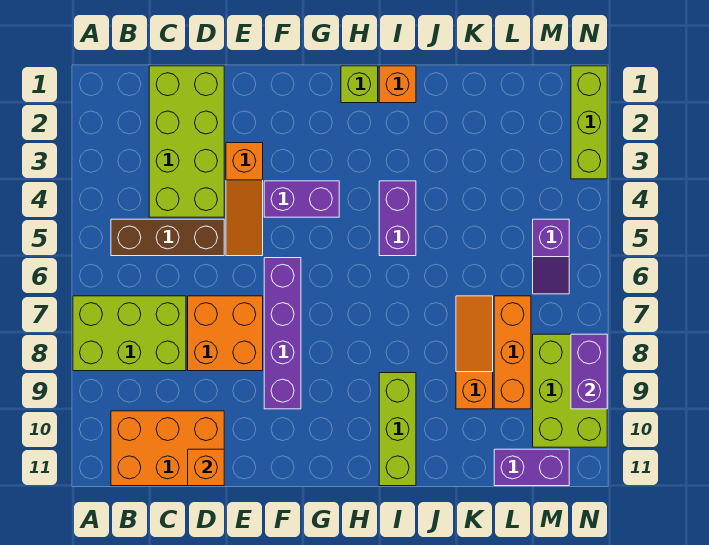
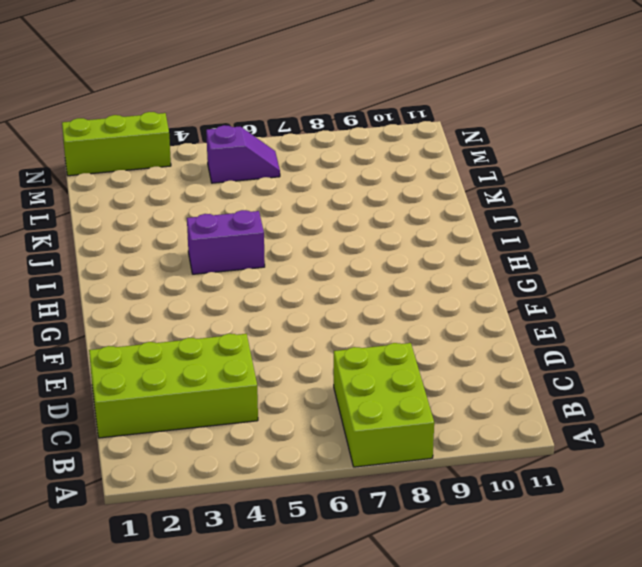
none -> brown 1x3 brick [111,219,224,256]
none -> orange 2x3 brick [111,411,224,486]
none -> orange 2x2 brick [188,296,263,371]

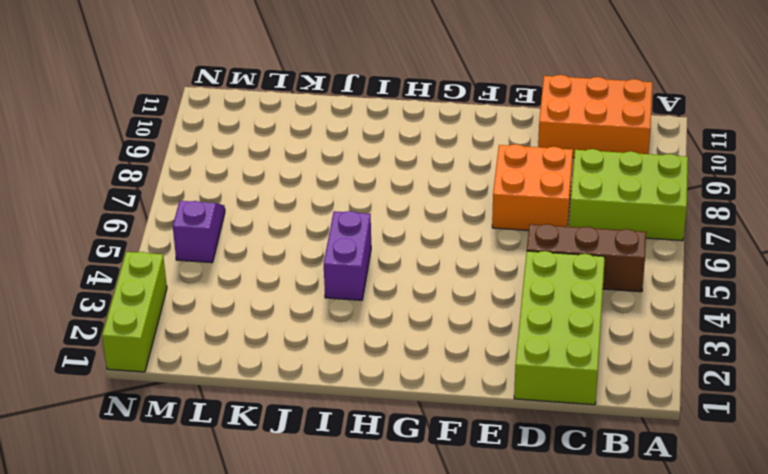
none -> orange 1x3 slope [226,143,263,256]
none -> purple 1x2 brick [264,181,339,217]
none -> purple 1x4 brick [264,258,301,409]

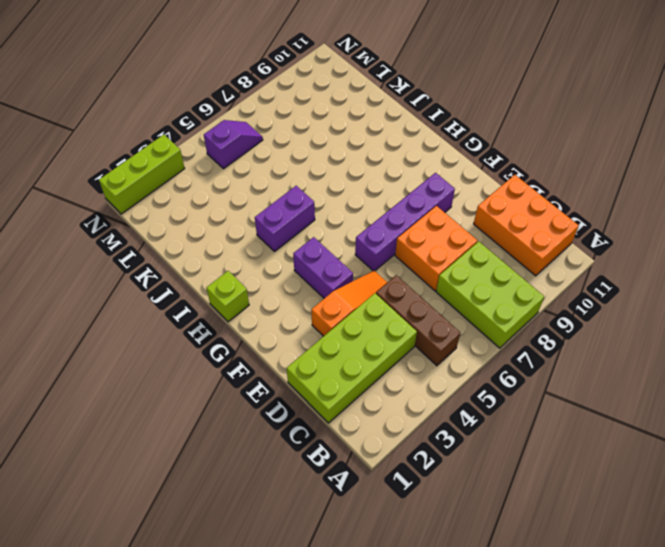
none -> orange 1x1 brick [379,66,416,103]
none -> lime 1x3 brick [379,373,416,486]
none -> orange 1x3 slope [456,296,493,409]

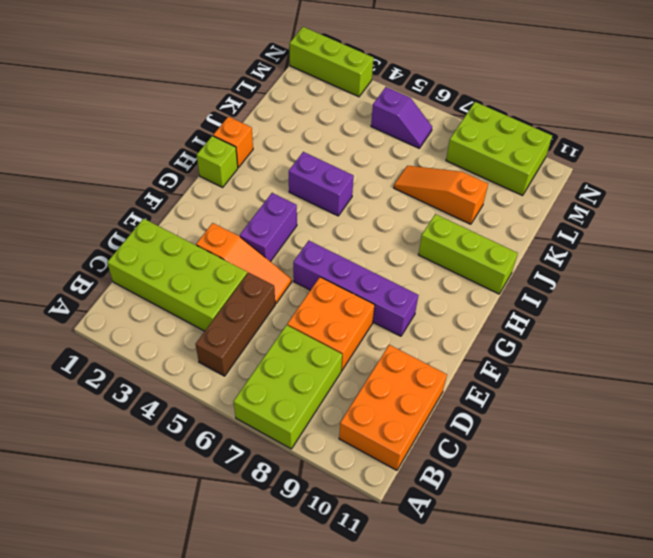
none -> orange 1x3 brick [494,296,531,409]
none -> purple 1x2 brick [494,449,569,486]
none -> orange 1x1 brick [188,449,224,486]

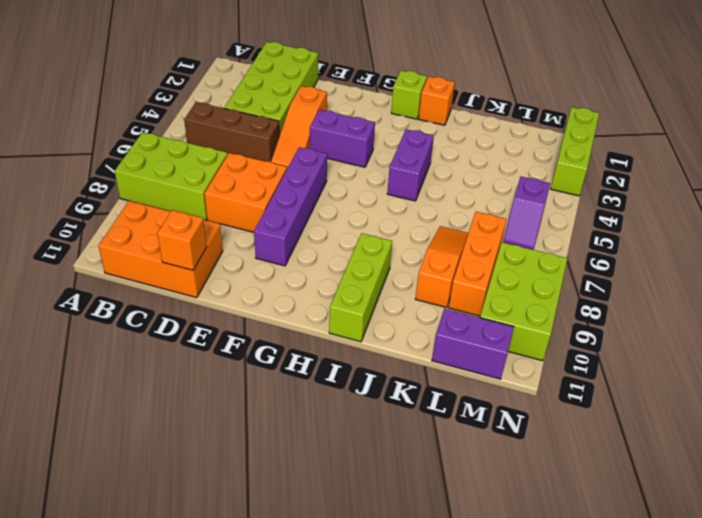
none -> purple 1x2 brick [571,334,607,409]

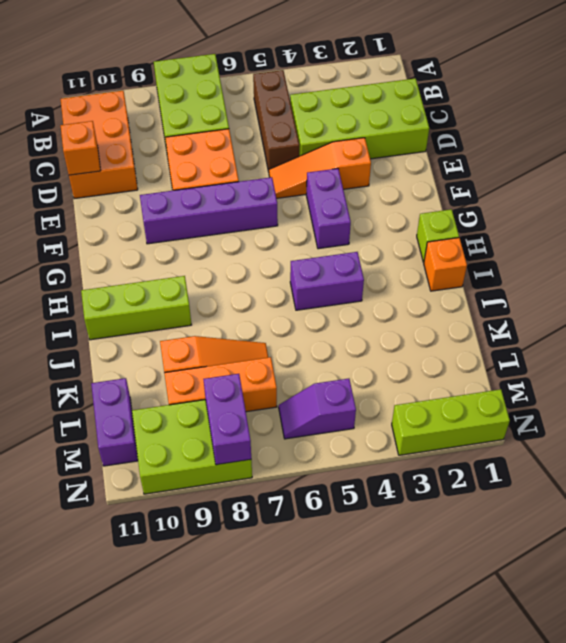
purple 1x2 brick [203,374,251,465] -> purple 1x2 brick turned to [571,334,607,409]

